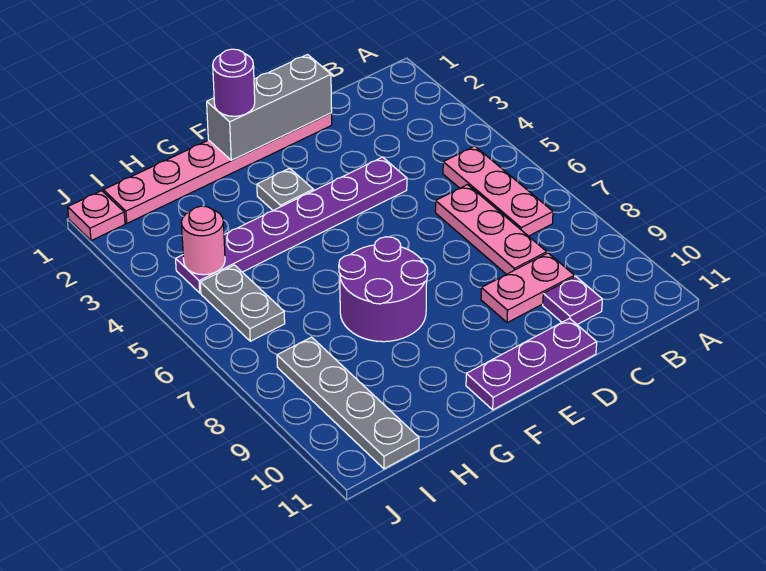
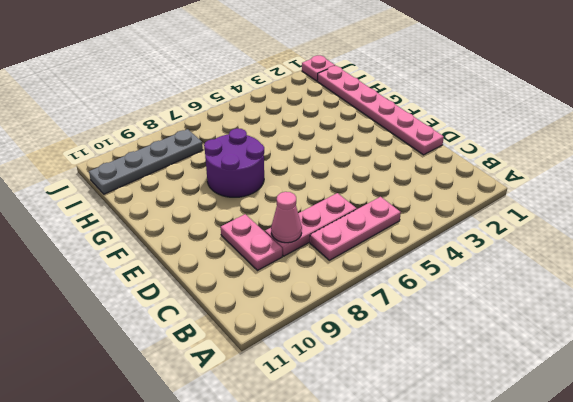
pink 1x1 cone [271,192,302,243] -> none
none -> purple 1x1 plate [543,276,602,324]
none -> purple 1x6 plate [176,157,407,293]
none -> purple 1x3 plate [466,319,597,410]

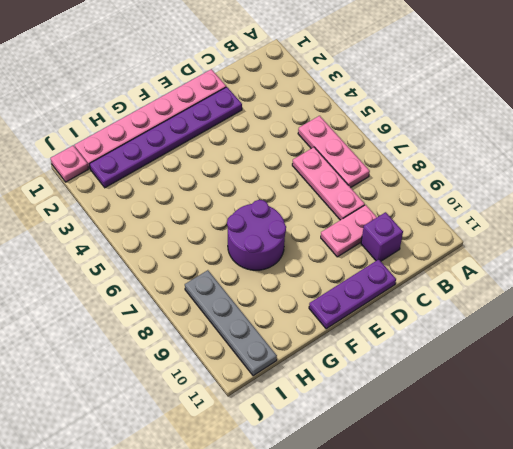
purple 1x1 brick [361,212,403,261] -> purple 1x1 plate [543,276,602,324]
purple 1x6 plate [90,87,242,188] -> purple 1x6 plate moved to [176,157,407,293]
none -> grey 1x1 plate [257,168,313,210]
none -> grey 1x2 plate [200,265,285,341]
none -> grey 1x3 brick [207,55,332,160]

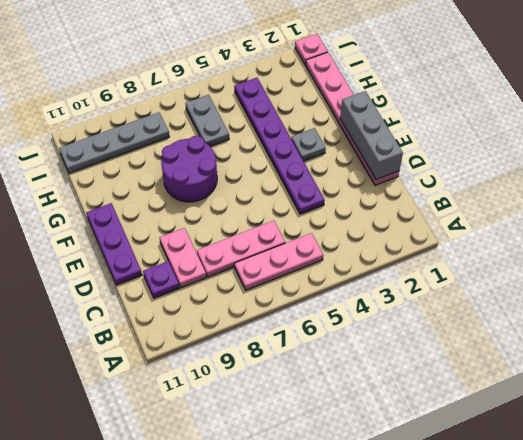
grey 1x2 plate [186,95,229,147] -> grey 1x2 plate turned to [200,265,285,341]
none -> pink 1x1 round brick [181,206,225,275]
none -> purple 1x1 round brick [213,49,255,116]

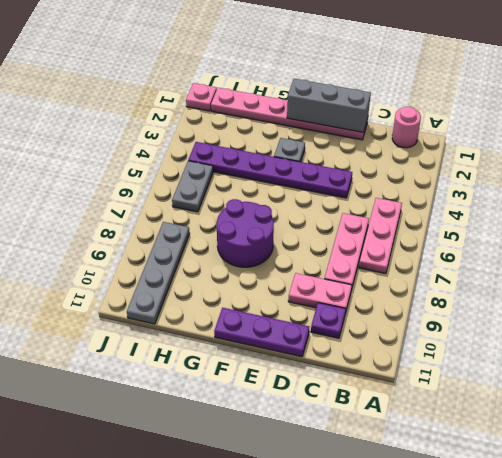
pink 1x1 round brick [392,107,421,148] -> pink 1x1 round brick moved to [181,206,225,275]
none -> purple 1x1 round brick [213,49,255,116]

